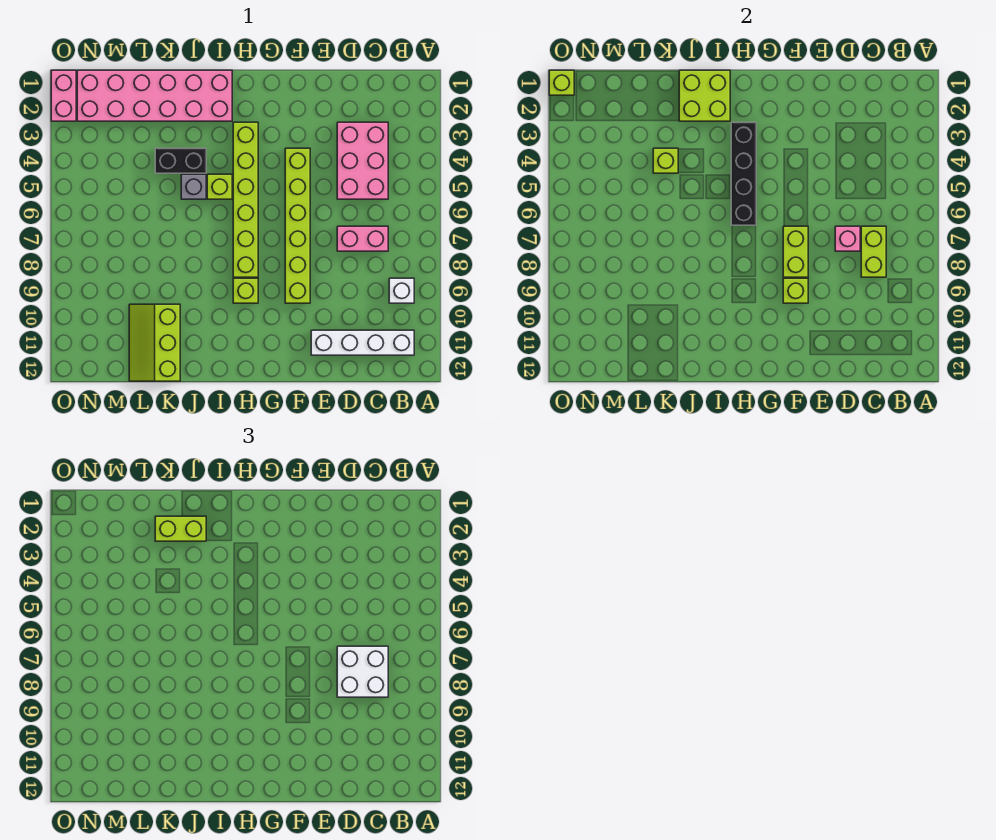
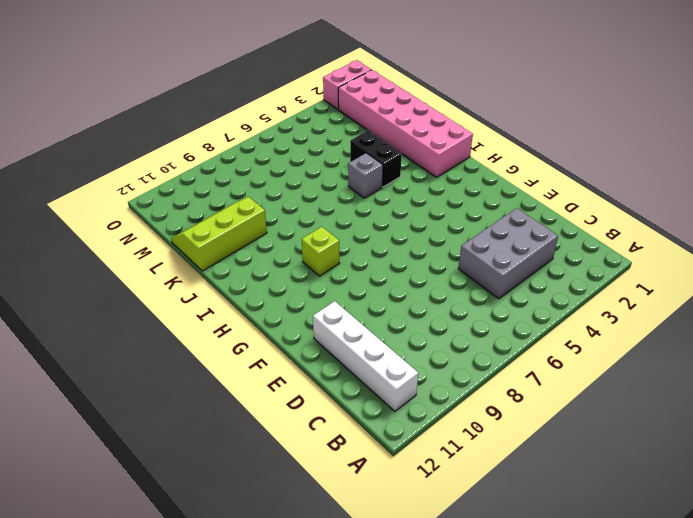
grey 2x3 brick [458,208,558,299] -> pink 2x3 brick [337,122,388,199]
none -> white 1x1 brick [389,278,414,303]
none -> pink 1x2 brick [337,226,388,251]
none -> lime 1x6 brick [285,148,310,303]

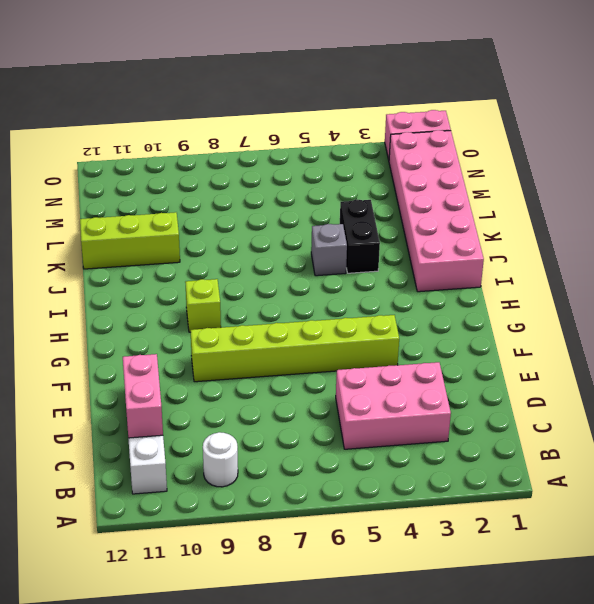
white 1x1 round brick [203,432,238,487] -> white 1x1 brick [389,278,414,303]
pink 1x2 brick [123,354,163,438] -> pink 1x2 brick moved to [337,226,388,251]
none -> lime 1x6 brick [233,122,258,277]
none -> lime 1x1 brick [207,174,232,199]
none -> lime 1x2 brick [861,226,886,277]

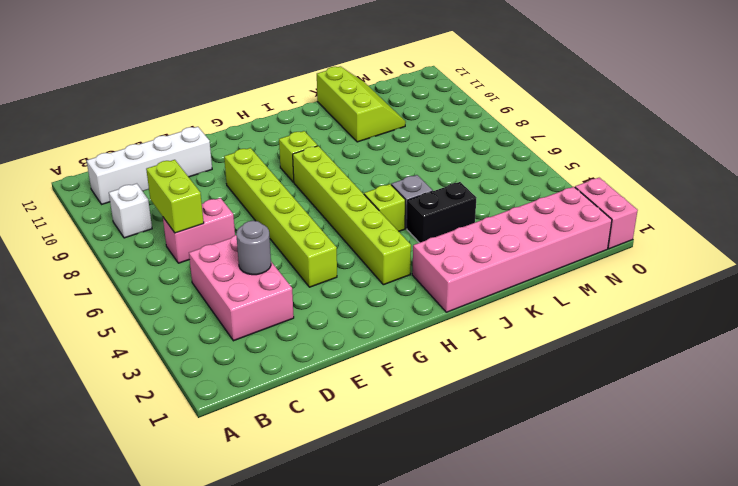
grey 1x1 round brick [236,221,271,275] -> none
none -> pink 1x1 brick [835,226,860,251]
none -> lime 1x2 brick [783,226,808,277]
none -> lime 1x1 brick [783,278,808,303]

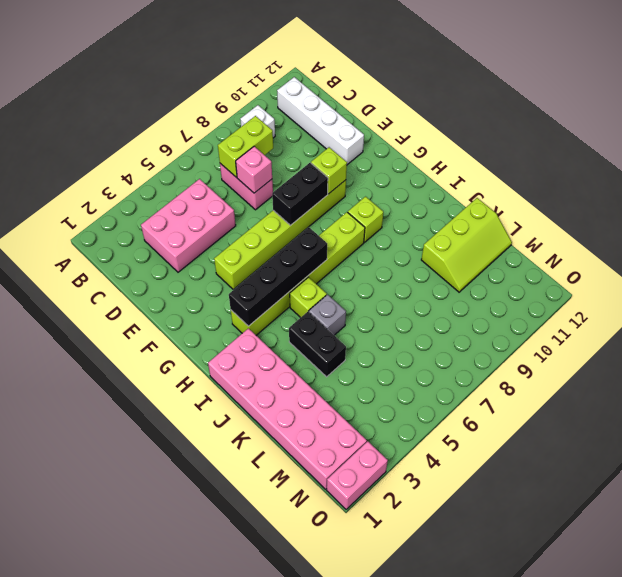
black 1x2 brick [272,163,328,226] -> lime 1x2 brick [783,226,808,277]
none -> lime 2x2 brick [679,70,730,121]
none -> lime 1x1 brick [653,148,678,173]
none -> lime 1x1 brick [549,70,574,95]

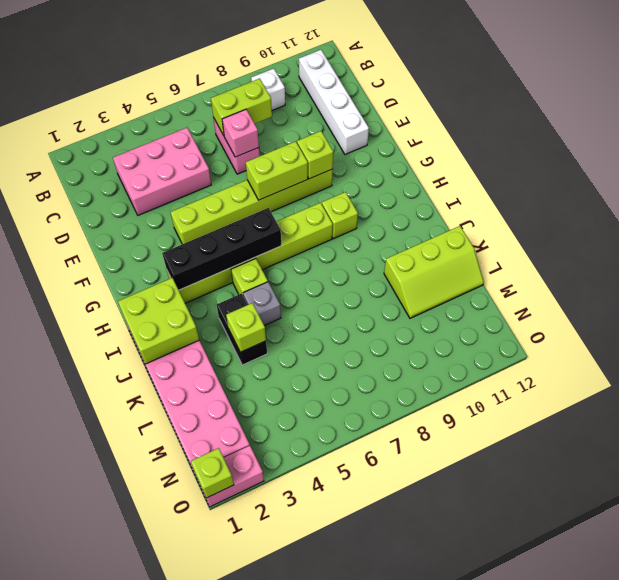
none -> white 2x2 brick [337,646,388,697]
none -> lime 1x2 brick [155,516,206,541]

